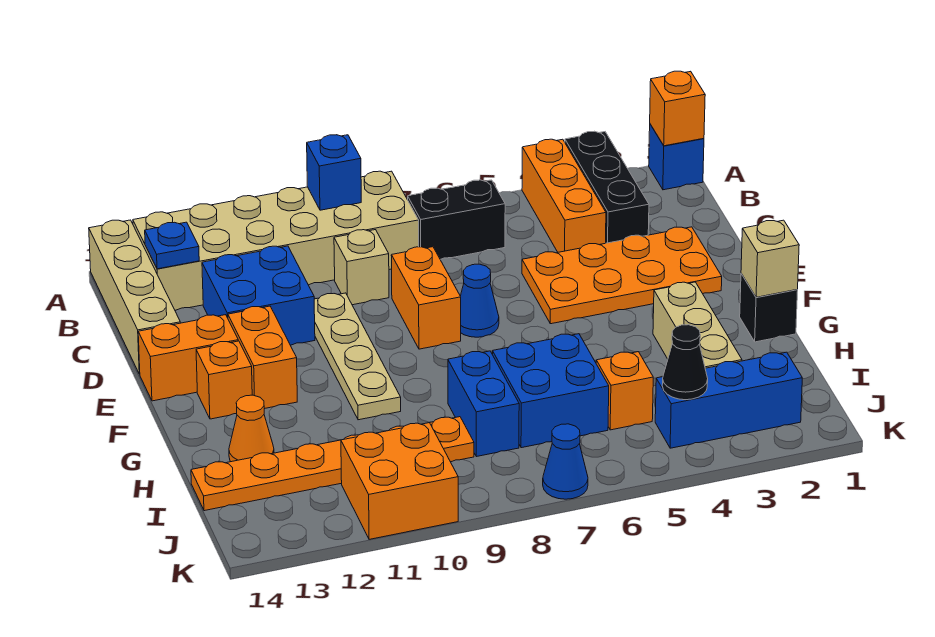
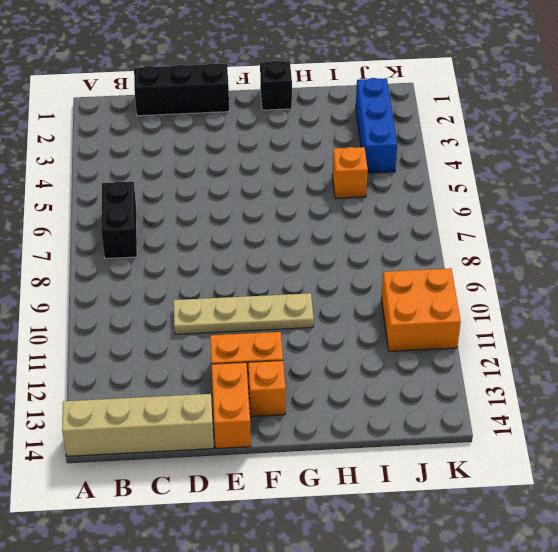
black 1x3 brick [134,63,229,116] -> black 1x3 brick moved to [565,131,649,243]
none -> blue 1x1 brick [649,124,704,190]
none -> orange 1x3 brick [522,139,606,252]
none -> tan 2x6 brick [133,171,419,310]
none -> tan 1x1 brick [334,230,389,305]

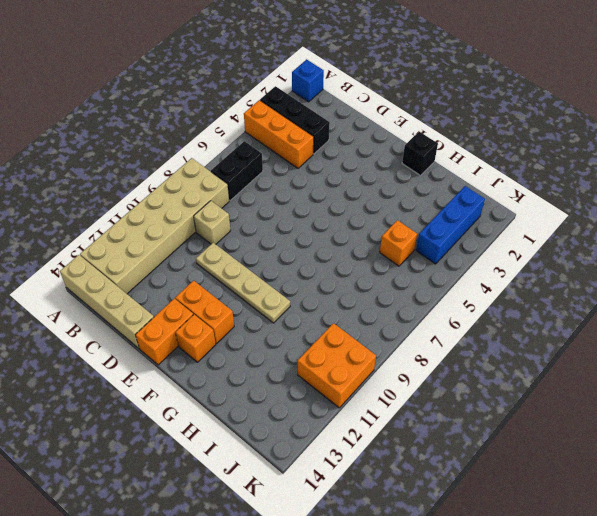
none -> blue 2x2 brick [202,246,315,345]
none -> orange 2x4 plate [522,227,722,324]
none -> orange 1x2 brick [391,247,461,349]
none -> blue 1x1 cone [460,264,499,337]

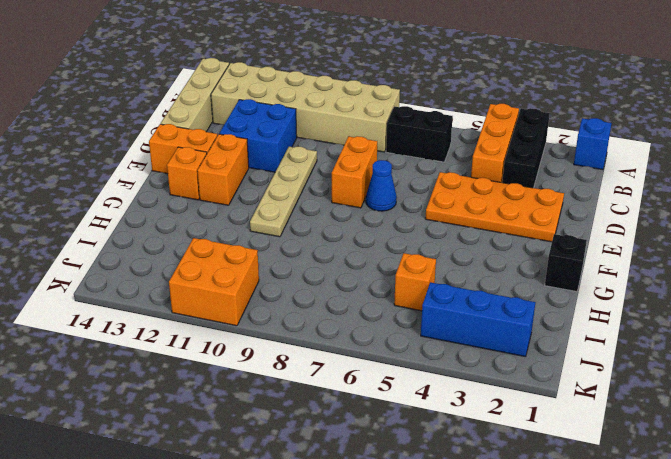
none -> tan 1x1 brick [334,230,389,305]
none -> tan 1x3 brick [653,282,742,368]
none -> blue 2x2 brick [492,334,609,448]
none -> blue 1x2 brick [448,351,519,457]

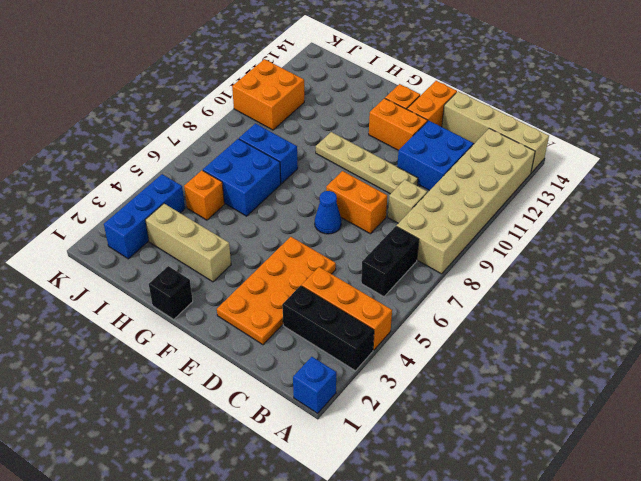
none -> orange 1x1 cone [229,395,274,462]
none -> orange 1x6 plate [191,417,474,511]
none -> blue 1x1 cone [543,424,588,499]
none -> orange 1x1 brick [650,71,705,146]

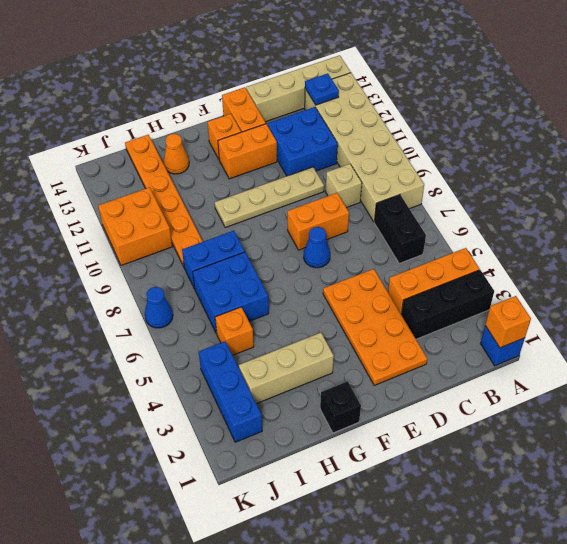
none -> blue 1x1 brick [307,135,361,210]
none -> tan 1x1 brick [741,220,799,297]
none -> black 1x1 cone [662,325,708,400]

